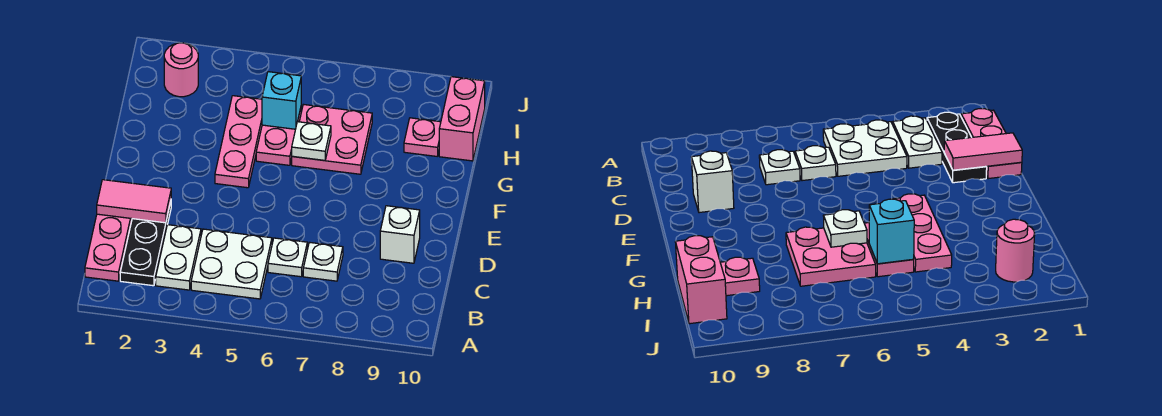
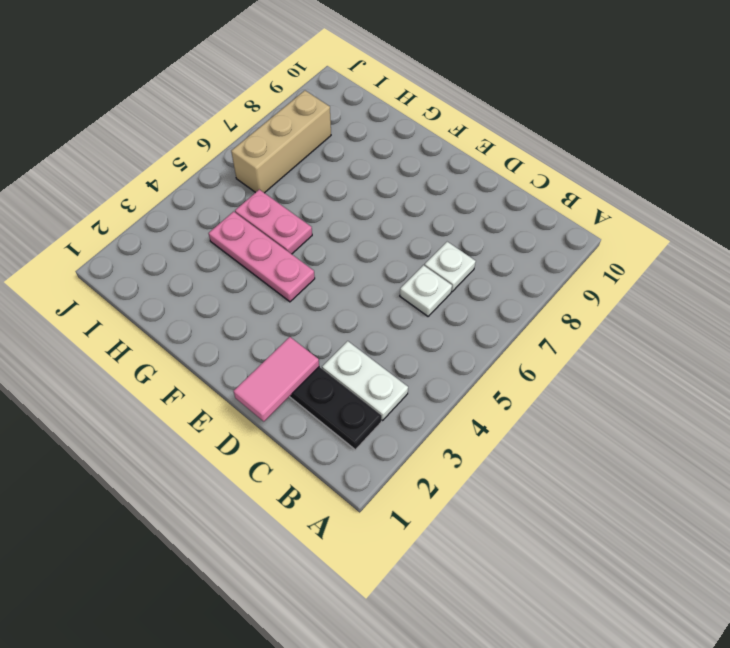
tan 1x3 brick [231,91,331,193] -> none
none -> pink 1x3 plate [85,214,132,281]
none -> white 2x2 plate [191,229,272,299]
none -> white 1x1 brick [380,206,420,263]

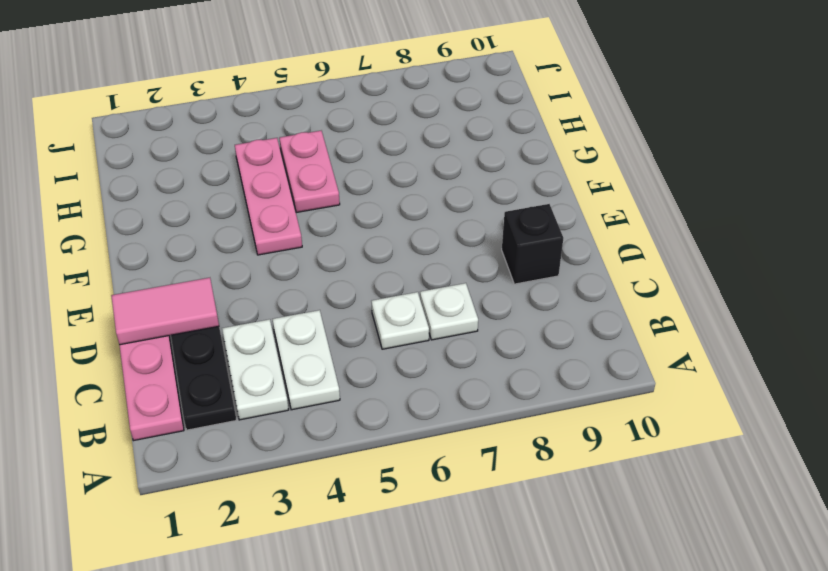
white 1x2 plate [273,310,340,410] -> white 2x2 plate [191,229,272,299]
black 1x1 brick [502,204,563,284] -> white 1x1 brick [380,206,420,263]
none -> pink 2x2 plate [292,104,372,174]
none -> pink 1x1 plate [404,118,441,156]
none -> pink 1x2 brick [439,77,485,161]

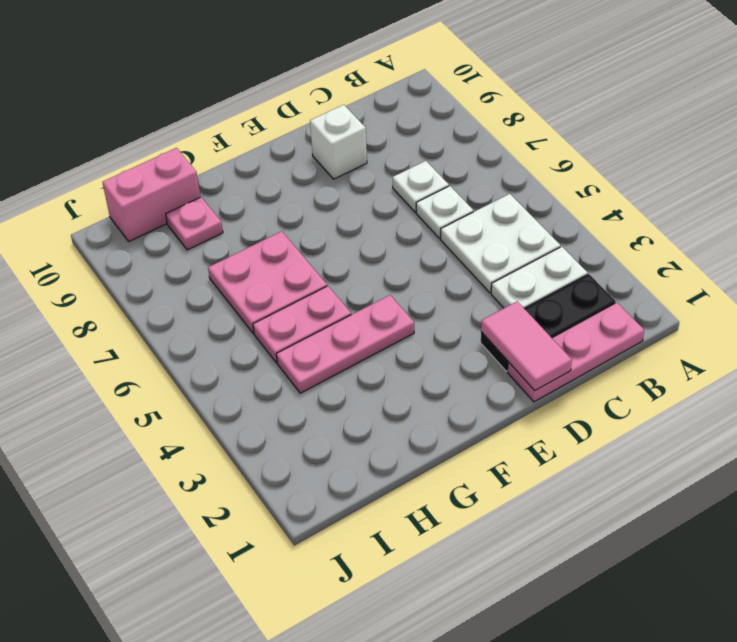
none -> pink 1x1 round brick [164,43,198,97]
none -> white 1x1 plate [292,122,331,160]
none -> cyan 1x1 brick [262,72,301,129]

